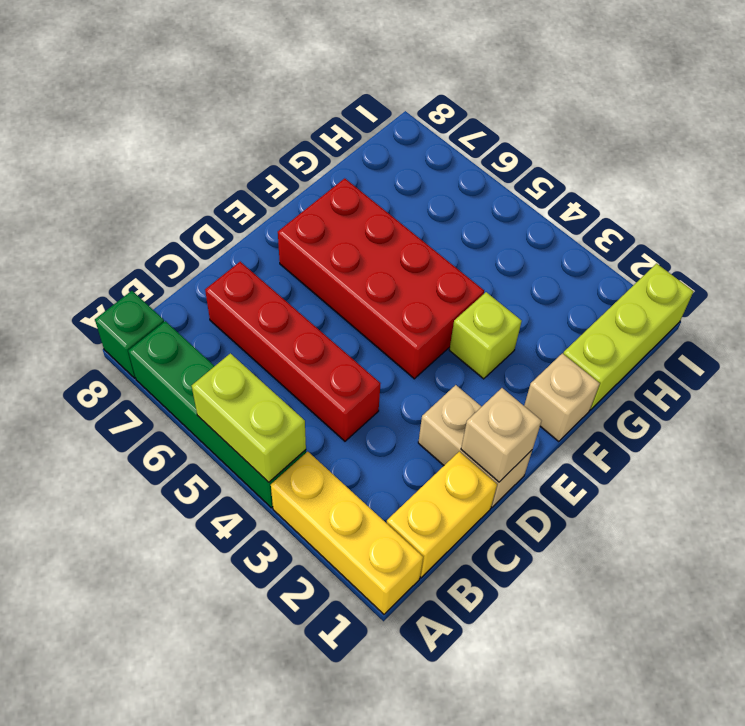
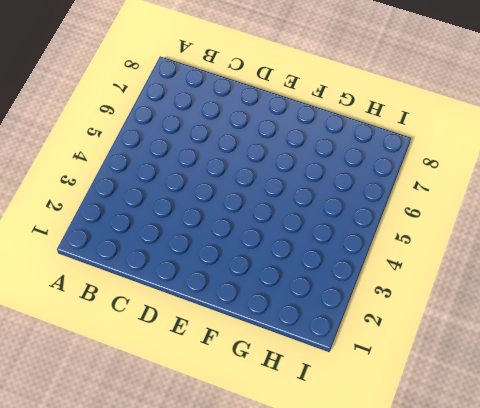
none -> yellow 1x3 brick [271,452,423,614]
none -> green 1x4 brick [128,321,306,508]
none -> green 1x1 brick [95,291,164,378]

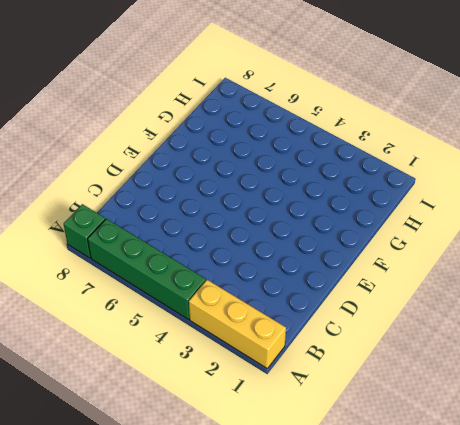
none -> yellow 1x2 brick [387,452,497,578]
none -> red 1x4 brick [205,262,381,441]
none -> tan 1x2 brick [418,385,532,507]

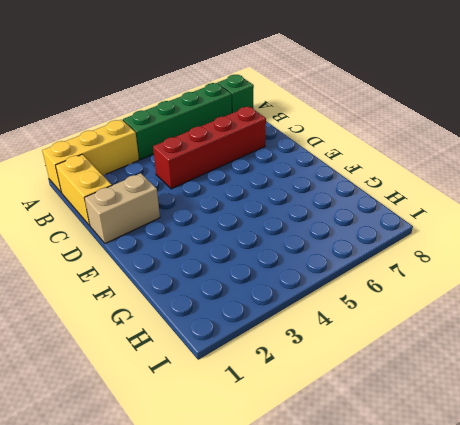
none -> red 2x4 brick [278,178,484,379]
none -> tan 1x1 brick [524,353,600,442]
none -> lime 1x1 brick [449,292,522,379]

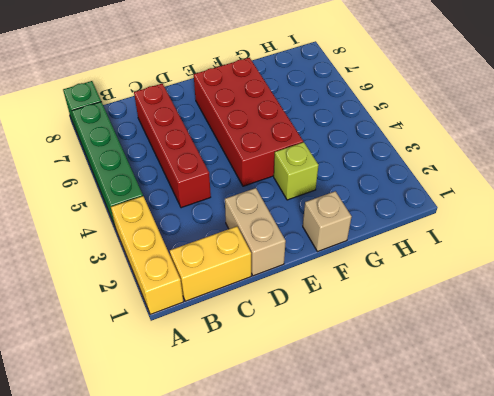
none -> lime 1x3 brick [563,264,694,410]
none -> lime 1x2 brick [192,353,306,482]
none -> tan 1x1 brick [461,388,541,482]

